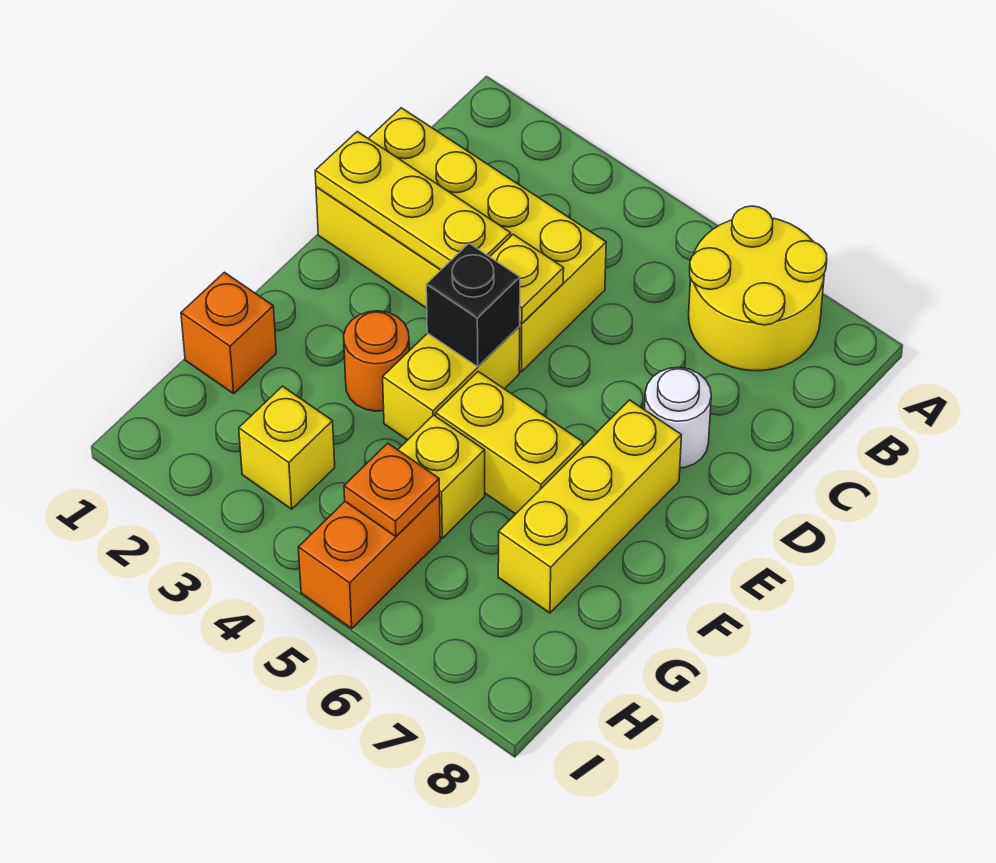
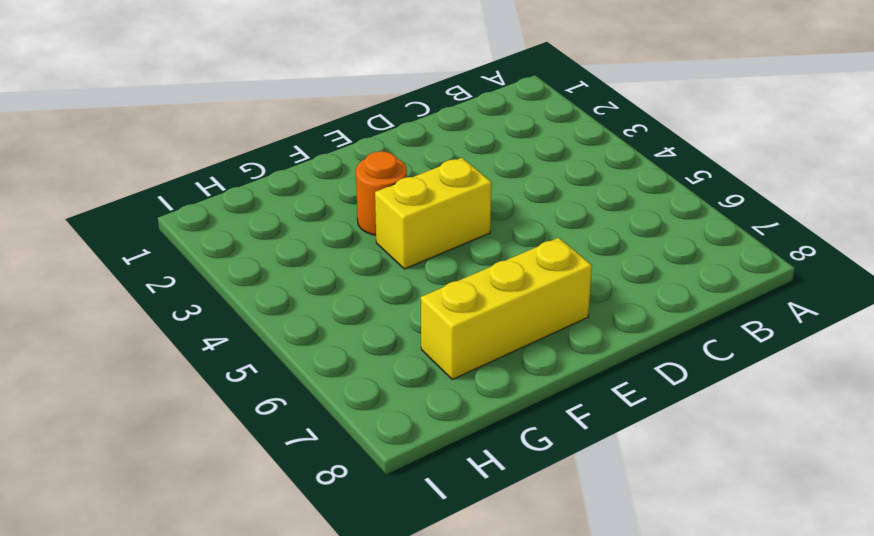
none -> yellow 2x2 round brick [689,206,827,371]
none -> yellow 2x4 brick [316,108,606,372]
none -> white 1x1 round brick [645,367,711,468]

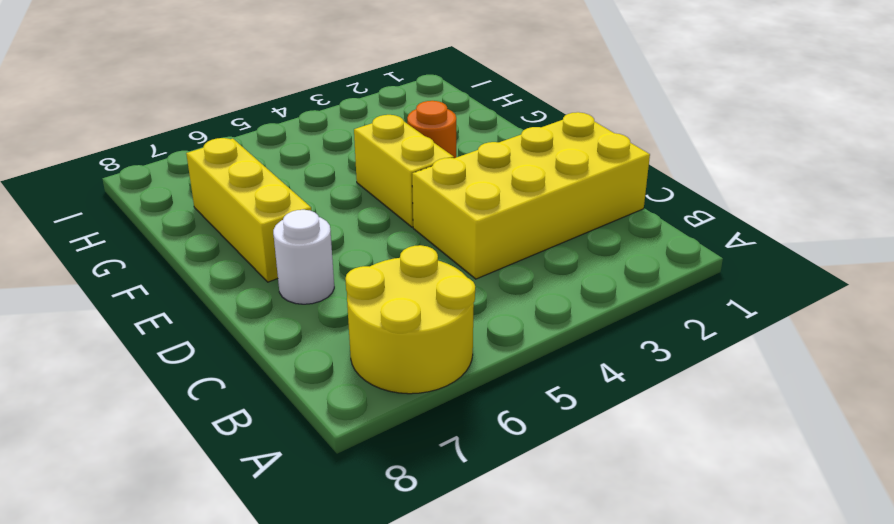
none -> yellow 1x2 brick [436,372,583,514]
none -> orange 1x1 brick [181,272,276,394]
none -> yellow 1x1 brick [398,415,485,538]

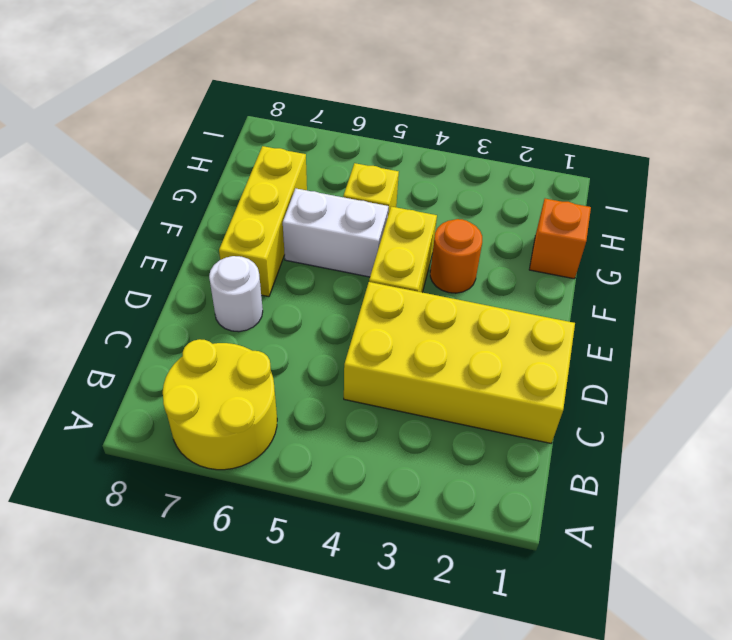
white 1x2 brick [283,188,389,277] -> yellow 1x2 brick [436,372,583,514]
none -> yellow 1x1 brick [239,386,335,509]
none -> orange 1x2 brick [298,495,440,628]
none -> yellow 1x3 plate [315,132,511,270]

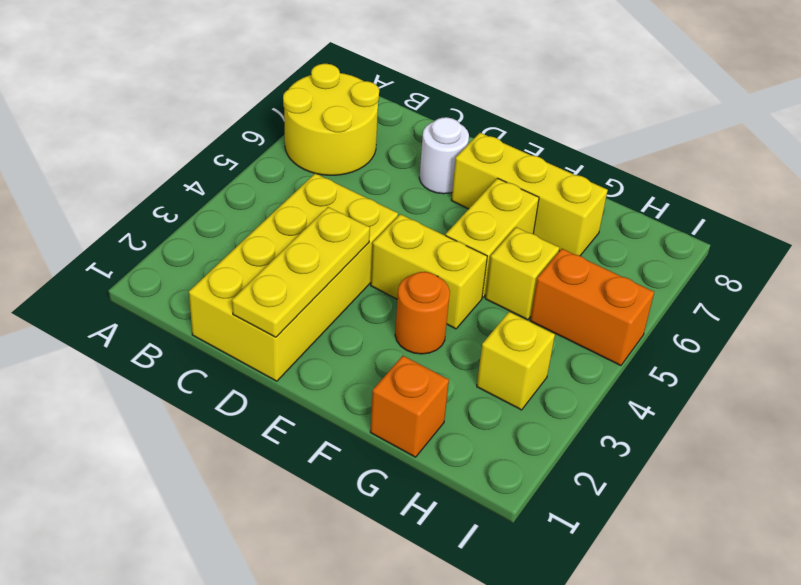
none -> yellow 1x1 plate [490,234,564,324]
none -> black 1x1 brick [426,243,520,367]
none -> orange 1x1 plate [344,443,439,537]

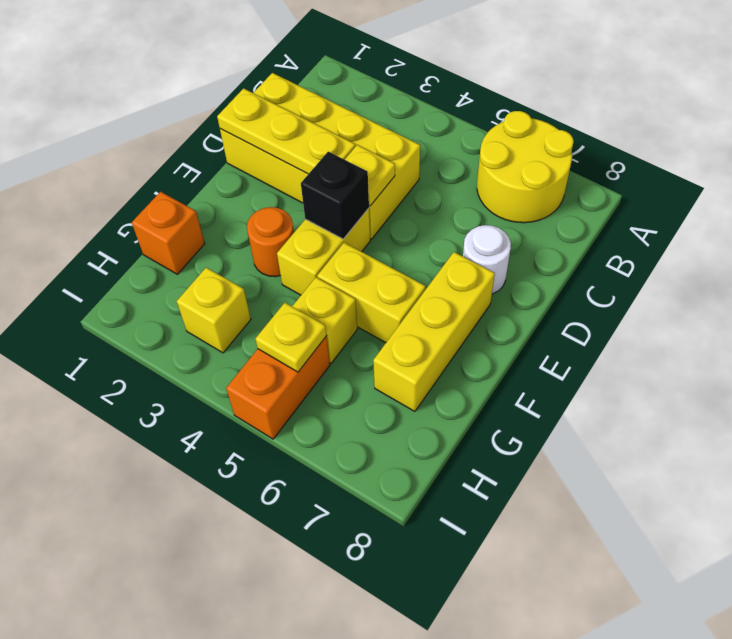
yellow 1x1 plate [256,303,327,372] -> orange 1x1 plate [344,443,439,537]

